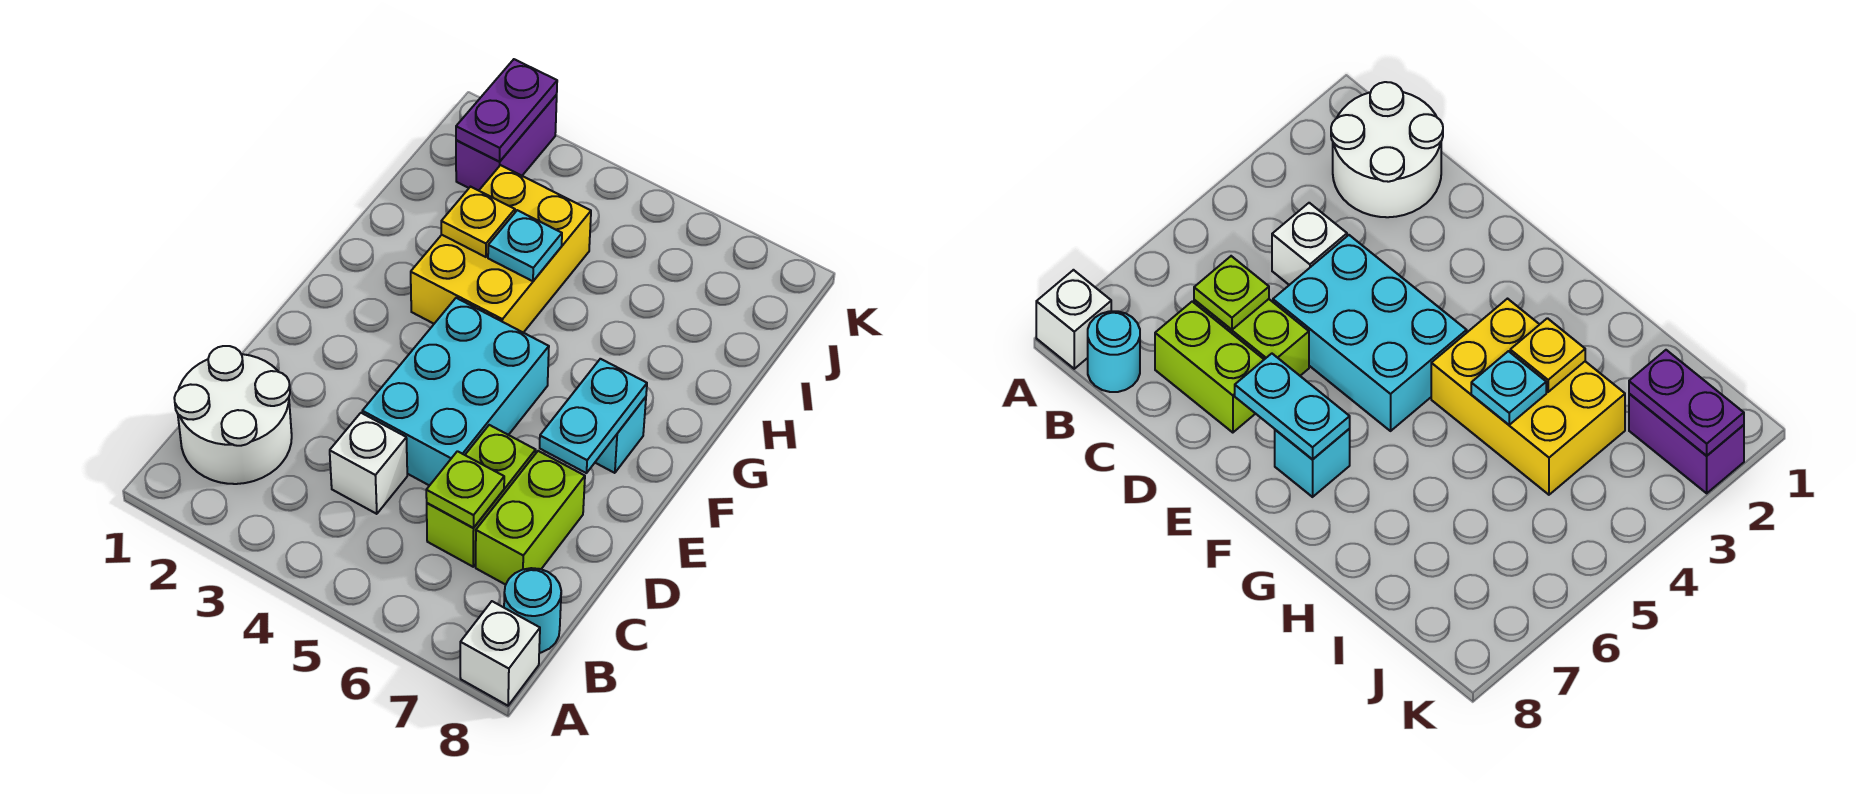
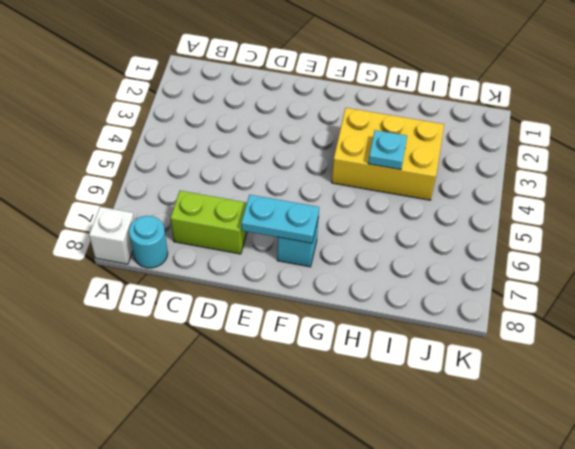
none -> white 2x2 round brick [174,346,292,484]
none -> white 1x1 brick [330,413,407,514]
none -> lime 1x2 brick [427,425,536,567]

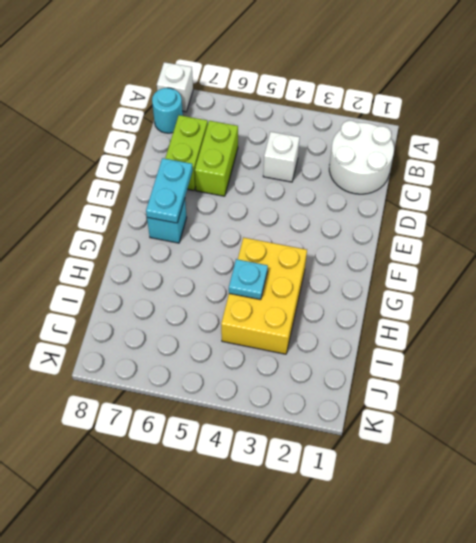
none -> cyan 2x3 brick [362,298,549,486]
none -> purple 1x2 brick [456,94,557,191]
none -> lime 1x1 plate [426,451,504,528]

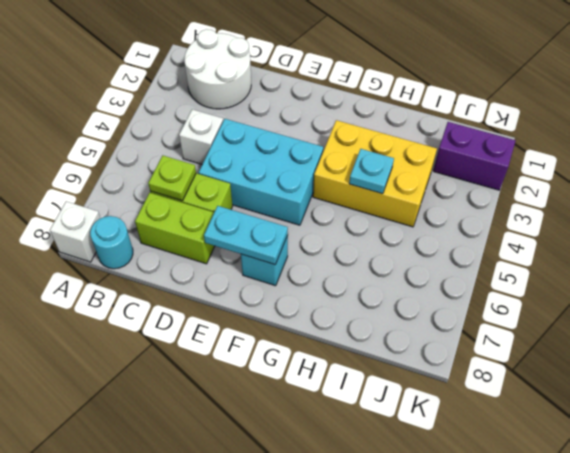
none -> yellow 1x1 plate [441,187,515,257]
none -> purple 1x2 plate [456,59,557,162]

